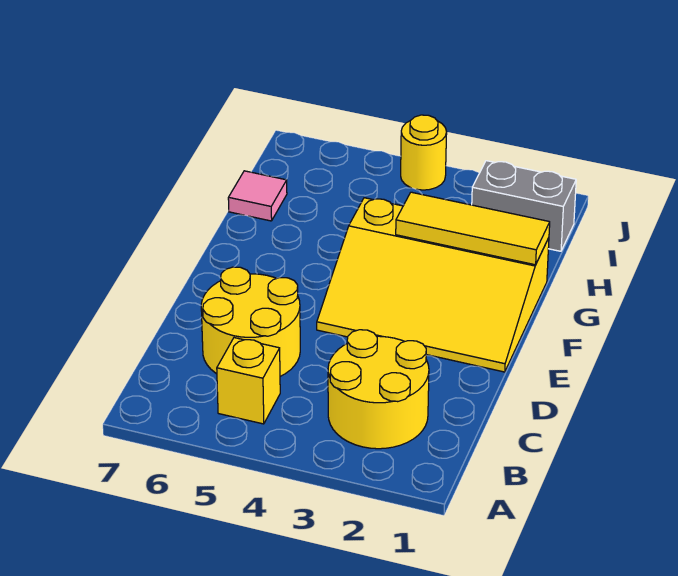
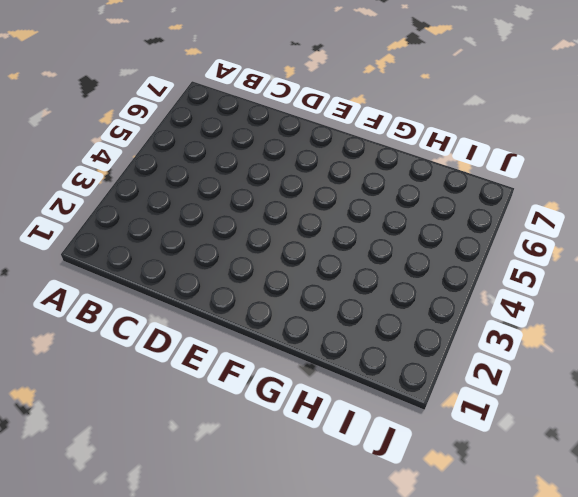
none -> yellow 2x2 round brick [328,330,429,449]
none -> yellow 1x1 brick [217,338,280,424]

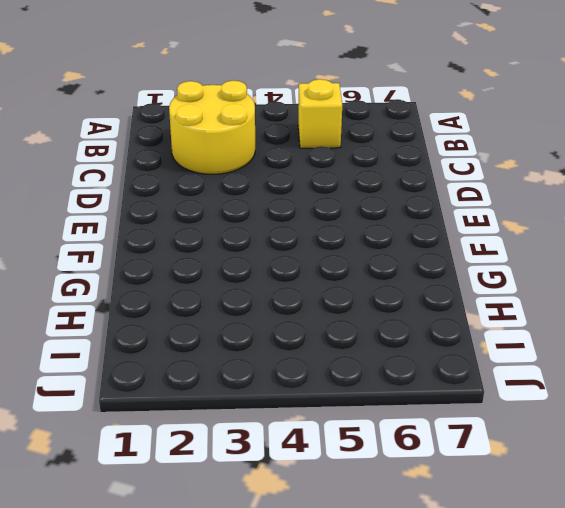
none -> yellow 2x2 round brick [201,267,300,376]
none -> yellow 3x4 slope [317,198,549,372]

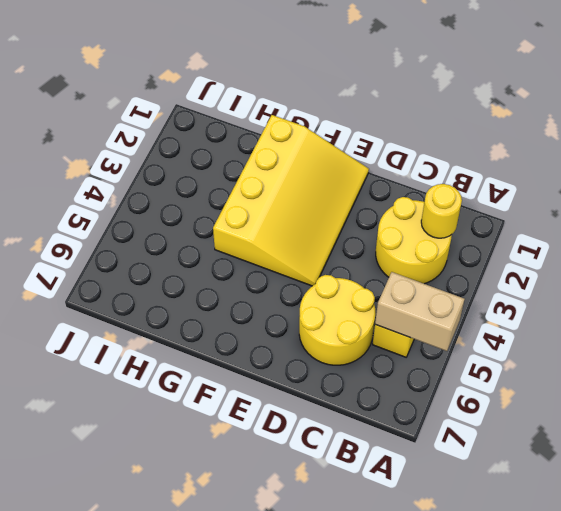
tan 1x2 brick [375,272,465,351] -> none
yellow 1x1 round brick [421,184,462,238] -> yellow 1x1 round brick moved to [401,115,447,190]
none -> pink 1x1 tile [228,171,287,221]
none -> grey 1x2 brick [472,161,576,251]

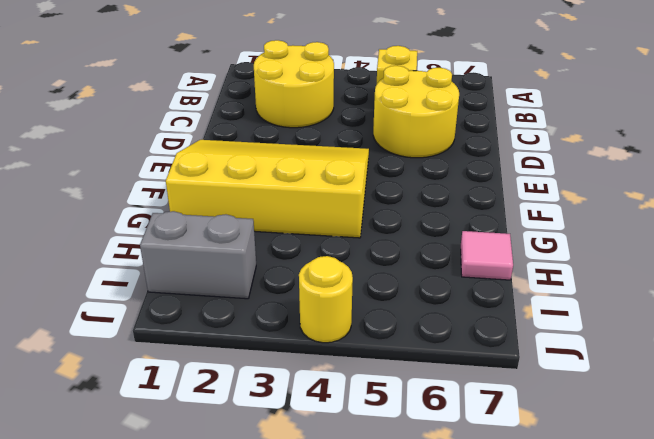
none -> yellow 1x3 tile [396,192,550,265]

